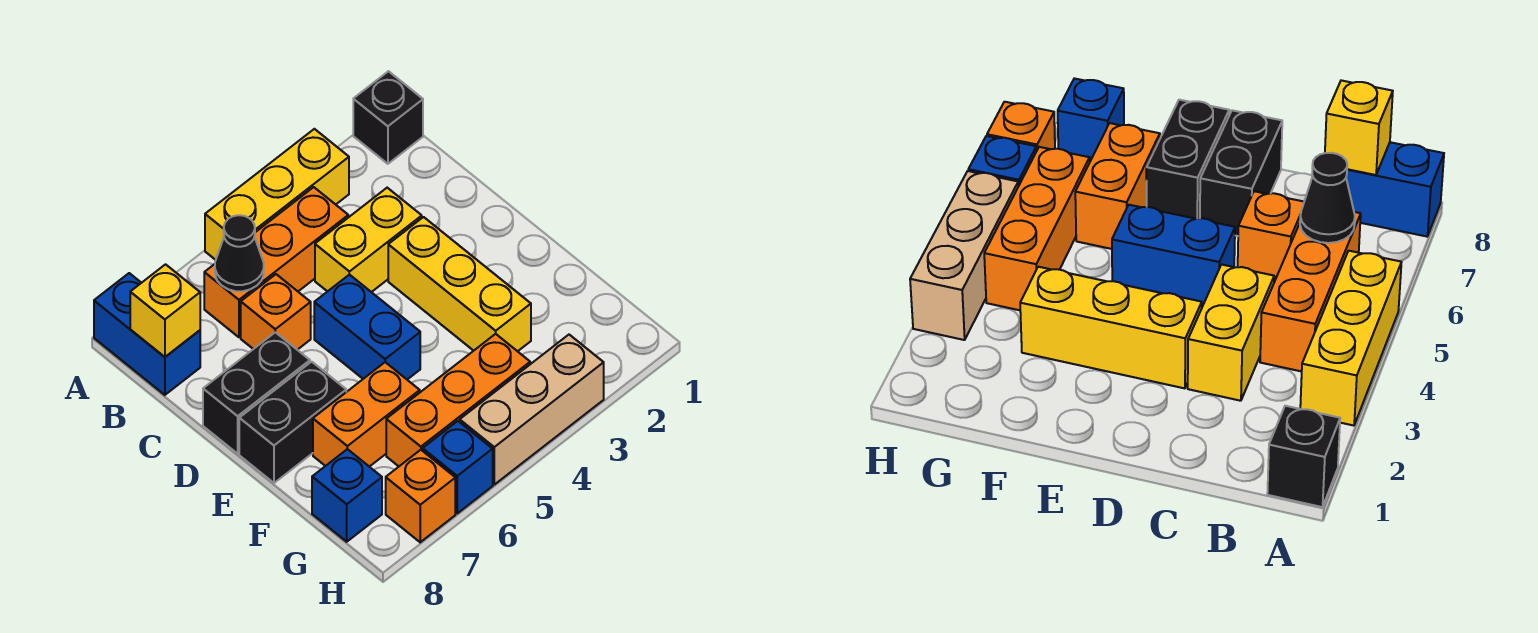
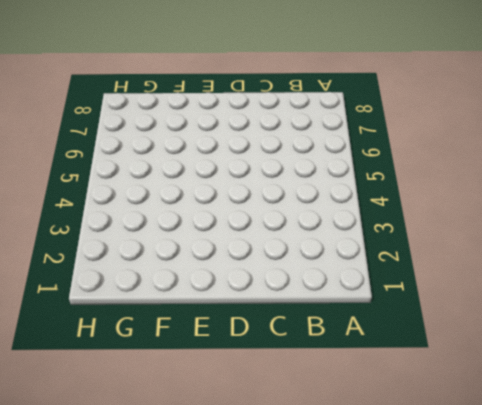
none -> black 1x1 brick [353,71,423,164]
none -> yellow 1x3 brick [205,129,349,260]
none -> blue 1x2 brick [94,273,200,395]

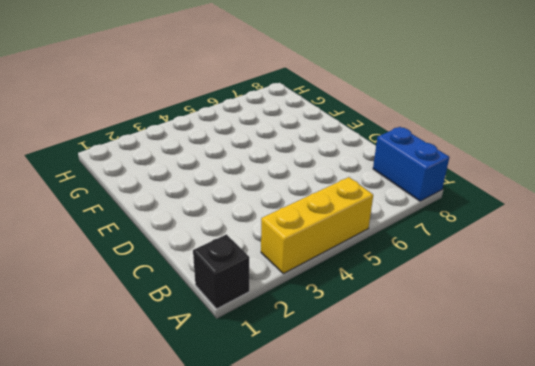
none -> orange 1x3 brick [204,187,348,337]
none -> yellow 1x2 brick [315,188,422,292]
none -> orange 1x1 brick [241,274,311,350]

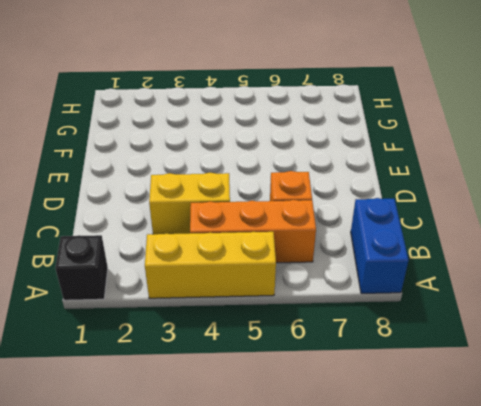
none -> yellow 1x3 brick [388,217,531,351]
none -> blue 1x2 brick [314,275,420,380]
none -> black 1x2 brick [203,332,310,454]

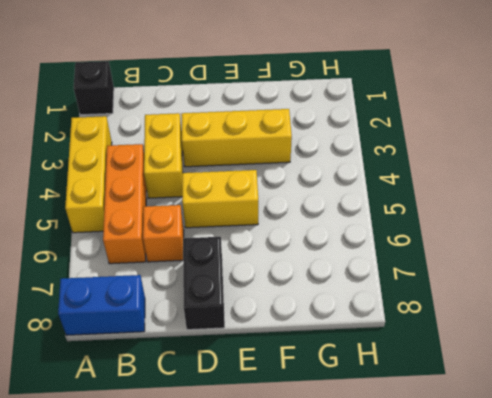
yellow 1x2 brick [182,170,258,228] -> blue 1x2 brick [314,275,420,380]
none -> black 1x2 brick [239,362,346,483]
none -> orange 1x2 brick [313,362,420,467]
none -> orange 1x3 brick [386,334,530,466]

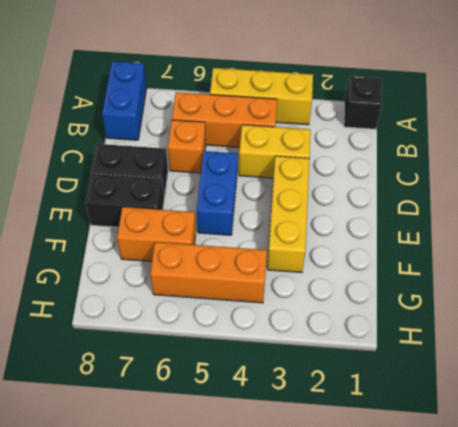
none -> blue 1x1 brick [312,449,382,542]
none -> tan 1x3 brick [460,335,604,485]
none -> blue 1x1 brick [423,421,493,513]

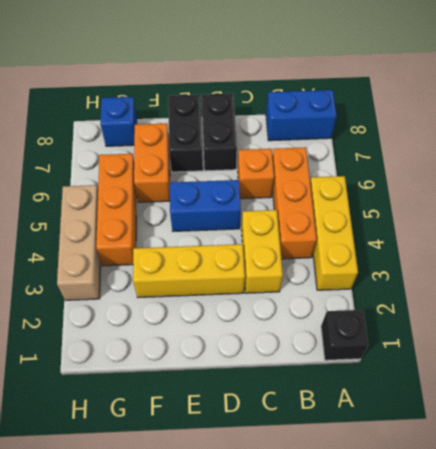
none -> blue 1x1 brick [423,421,493,513]
none -> orange 1x1 brick [386,450,455,542]
none -> black 1x1 cone [215,215,264,291]

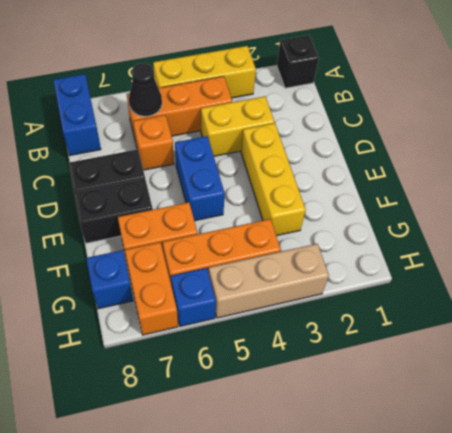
orange 1x2 brick [125,242,178,335] -> orange 1x1 brick [386,450,455,542]
none -> yellow 1x1 brick [130,264,200,357]

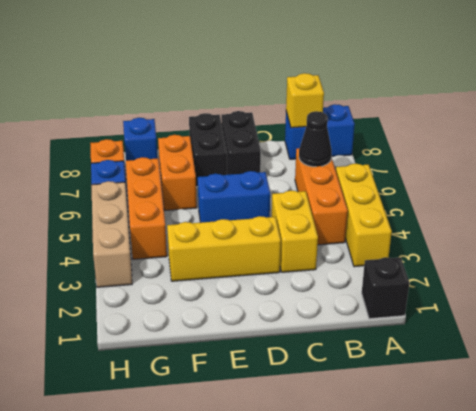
none -> orange 1x1 brick [241,274,311,350]

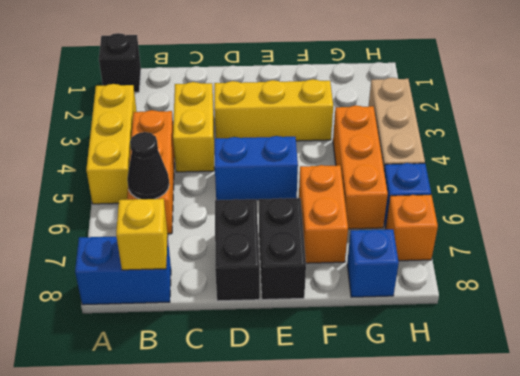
none -> orange 1x1 brick [241,274,311,350]

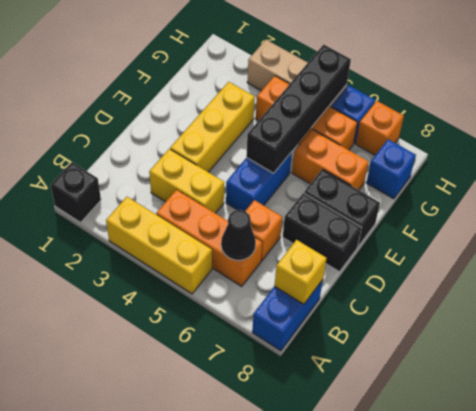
black 1x4 brick [246,45,351,173] -> none

